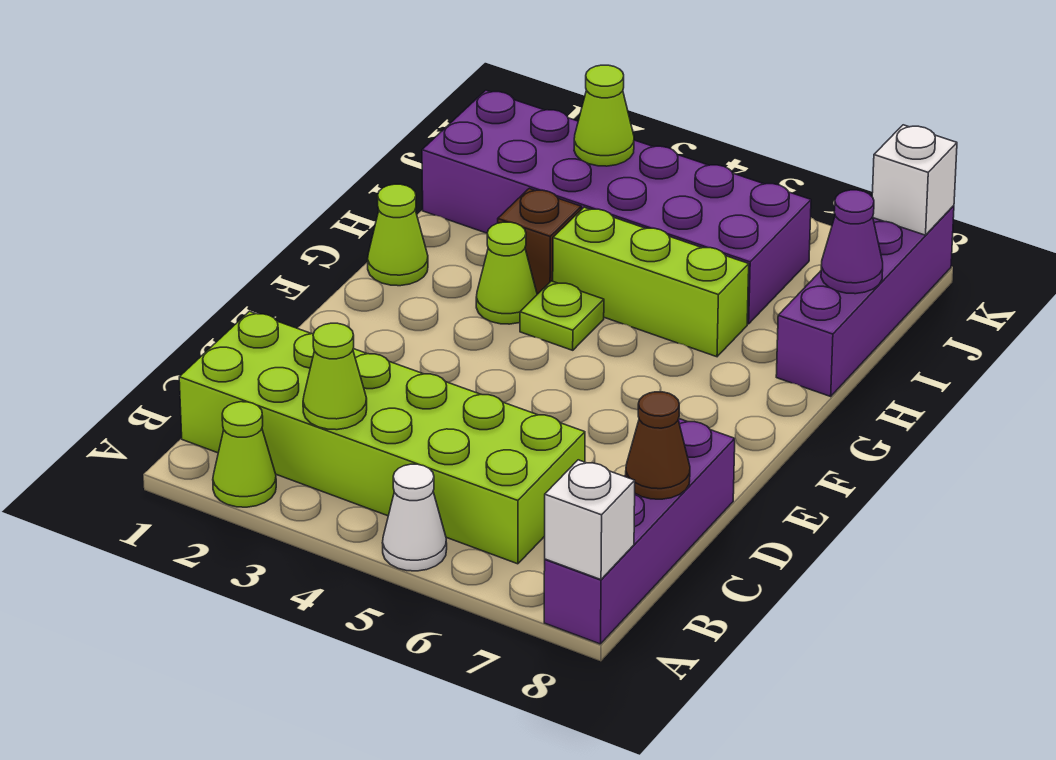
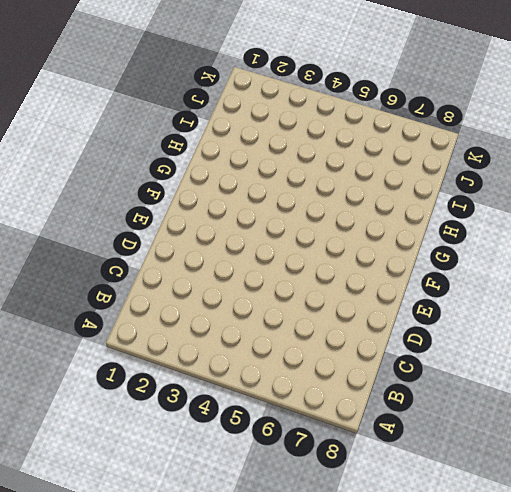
none -> lime 1x1 cone [213,402,276,507]
none -> white 1x1 cone [383,464,447,571]
none -> purple 1x4 brick [544,419,735,644]

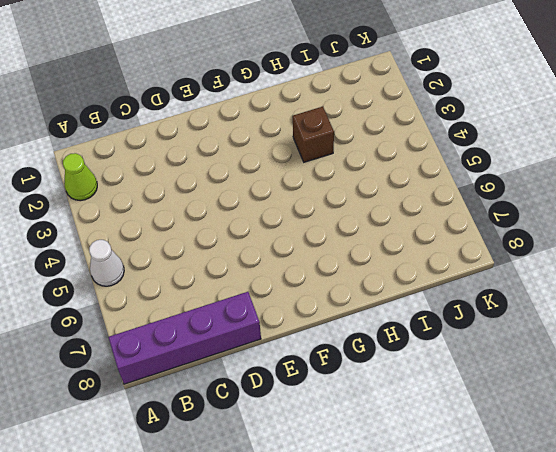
none -> lime 2x6 brick [179,311,585,564]
none -> lime 1x1 cone [368,184,428,286]
none -> lime 1x1 cone [476,222,537,324]

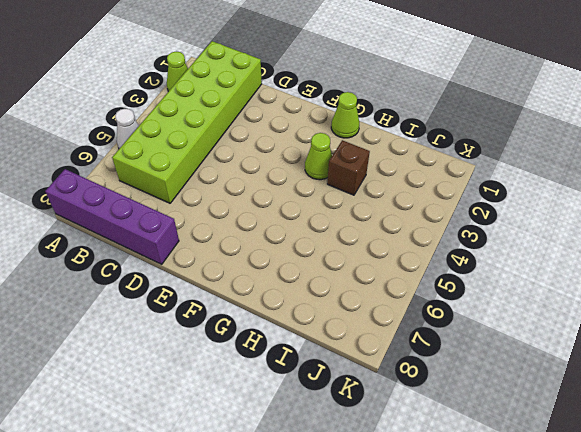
none -> lime 1x1 plate [520,281,604,350]
none -> lime 1x3 brick [553,207,749,357]
none -> purple 1x4 brick [776,206,954,396]

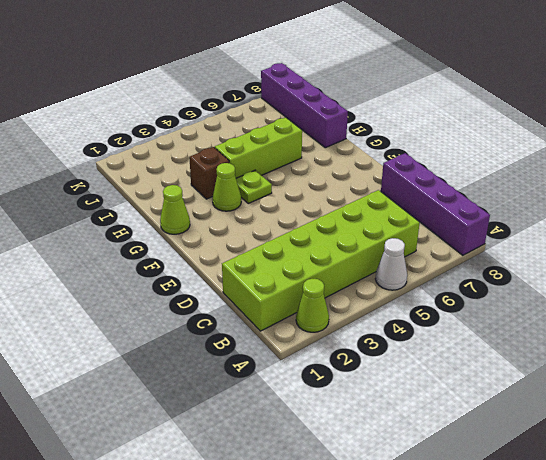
none -> purple 2x6 brick [422,90,811,324]
none -> white 1x1 brick [545,460,635,580]
none -> lime 1x1 cone [303,323,367,430]

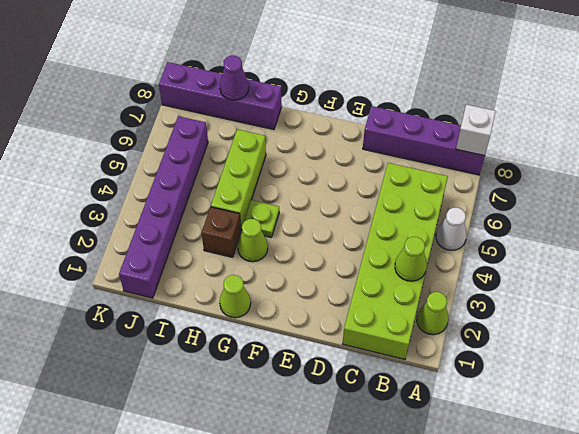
purple 1x6 brick [119,116,208,298] -> purple 2x6 brick [422,90,811,324]
none -> brown 1x1 cone [626,392,690,499]
none -> lime 1x1 cone [574,65,634,166]
none -> white 1x1 brick [872,125,957,235]

